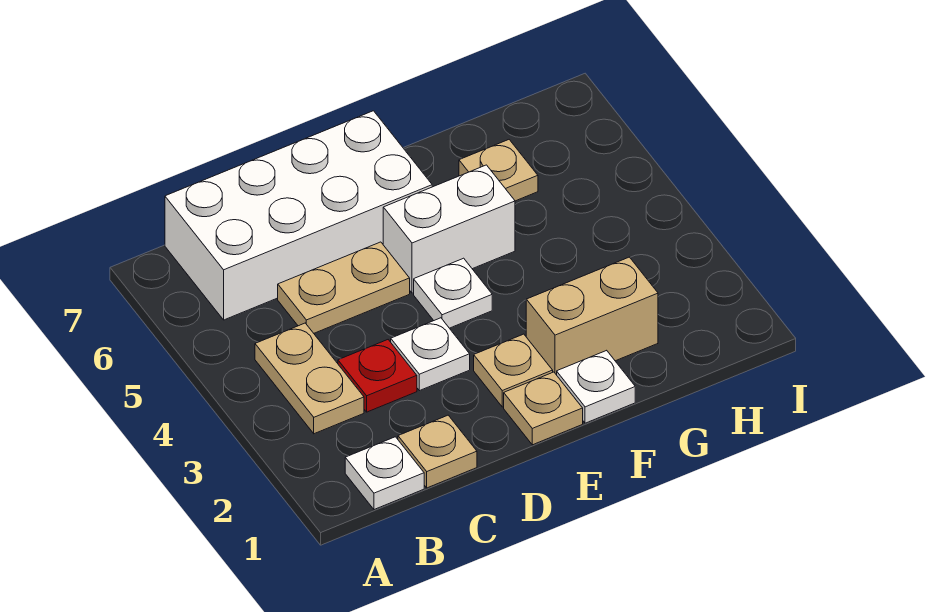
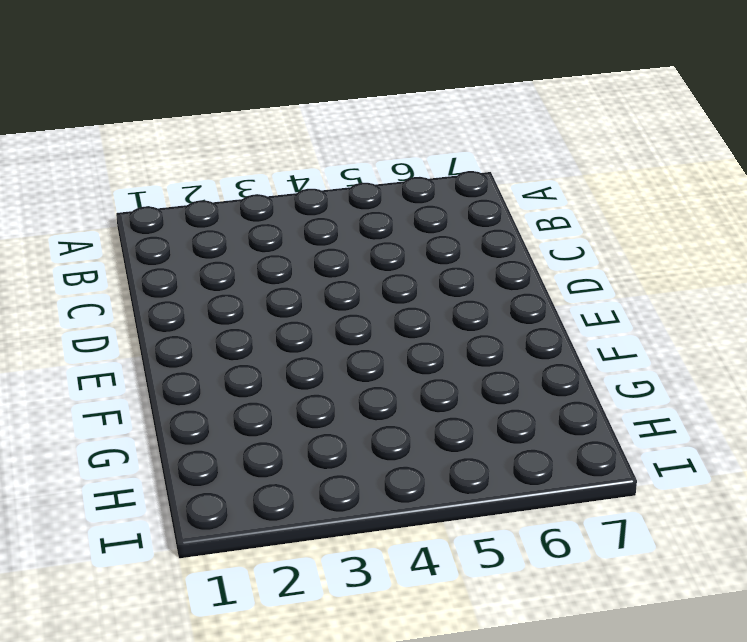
none -> white 1x1 plate [345,437,424,510]
none -> tan 1x2 plate [255,323,364,434]
none -> white 2x4 brick [165,111,432,320]

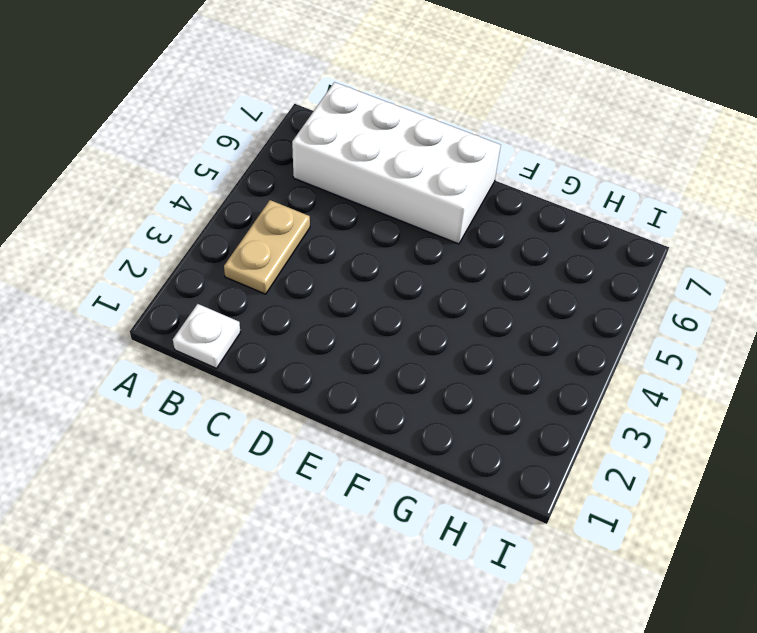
none -> tan 1x1 plate [398,415,477,488]
none -> red 1x1 plate [338,340,417,412]
none -> tan 1x2 plate [278,242,410,333]

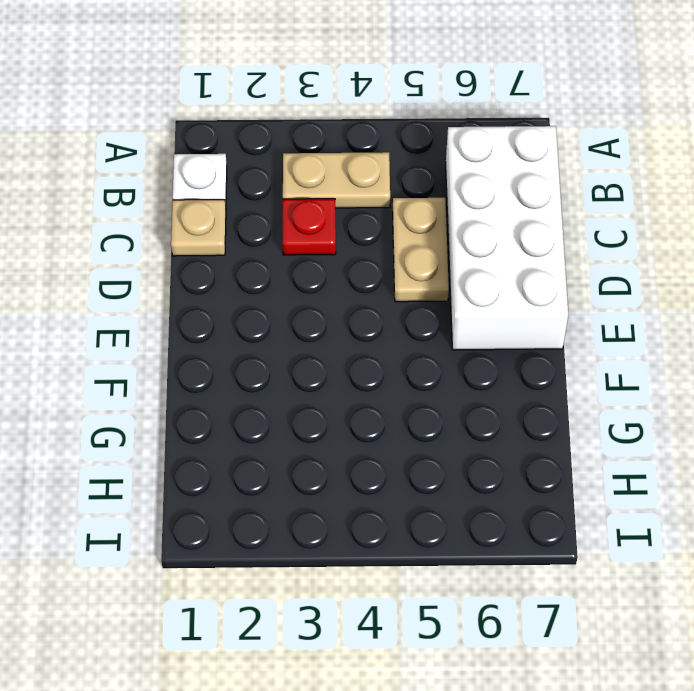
none -> white 1x1 plate [391,318,470,391]
none -> tan 1x1 plate [504,372,583,445]
none -> tan 1x1 plate [474,334,553,407]

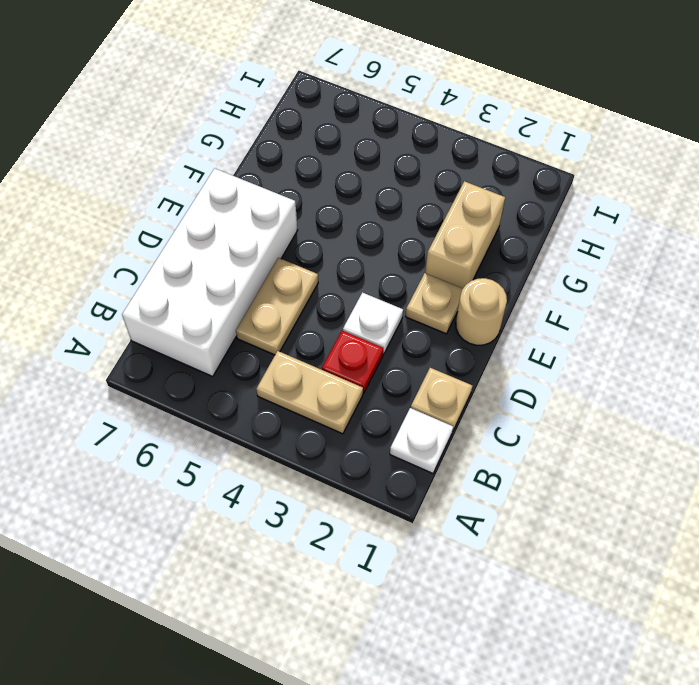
tan 1x1 round brick [456,278,507,345] -> tan 1x1 plate [504,372,583,445]
none -> white 1x1 plate [414,258,492,328]
none -> white 1x2 brick [383,165,515,293]
none -> white 1x1 plate [557,350,635,423]

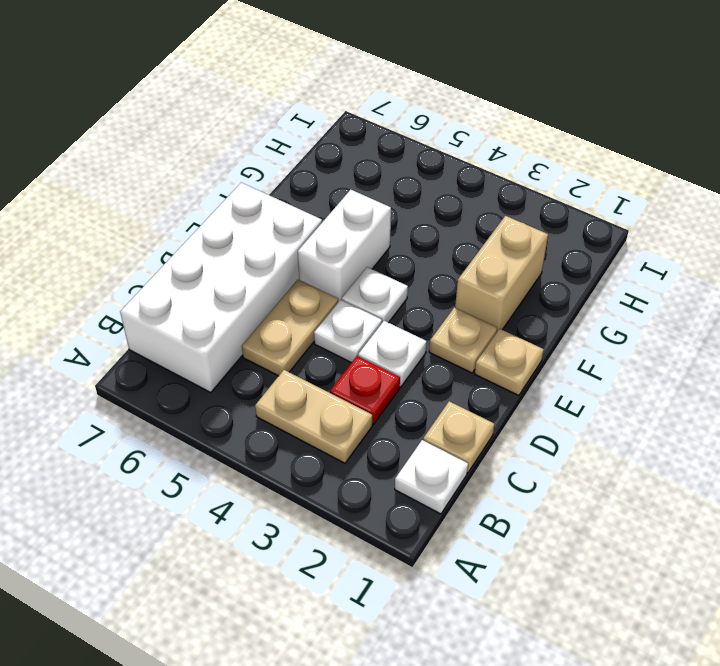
white 1x1 plate [314,300,382,363] -> white 1x1 plate moved to [557,350,635,423]
none -> tan 1x1 plate [459,140,538,201]

